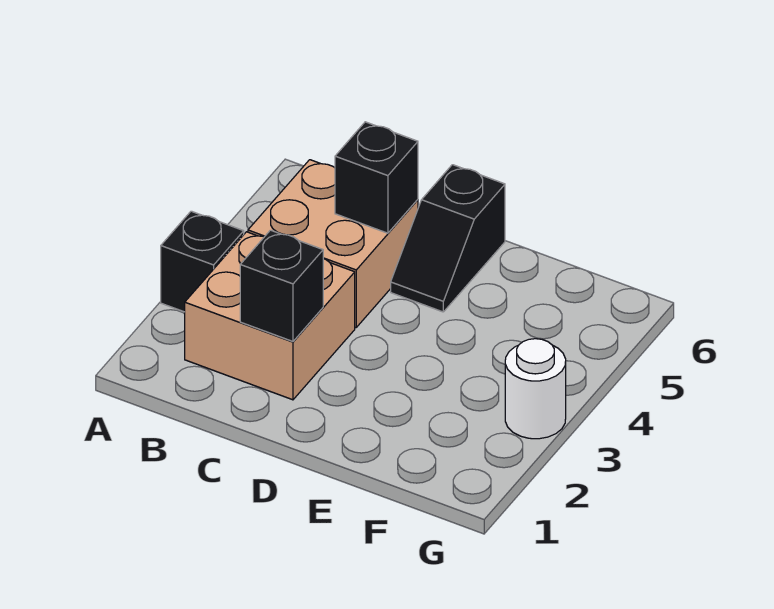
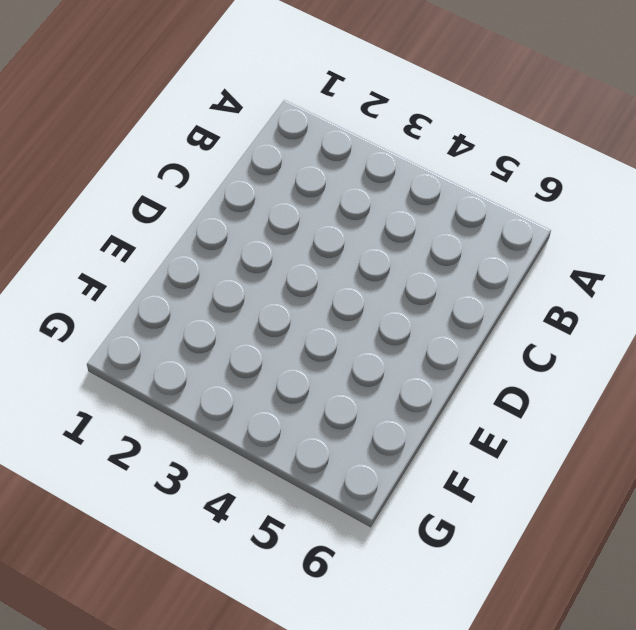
none -> black 1x1 brick [161,211,244,312]
none -> tan 2x2 brick [185,232,355,400]

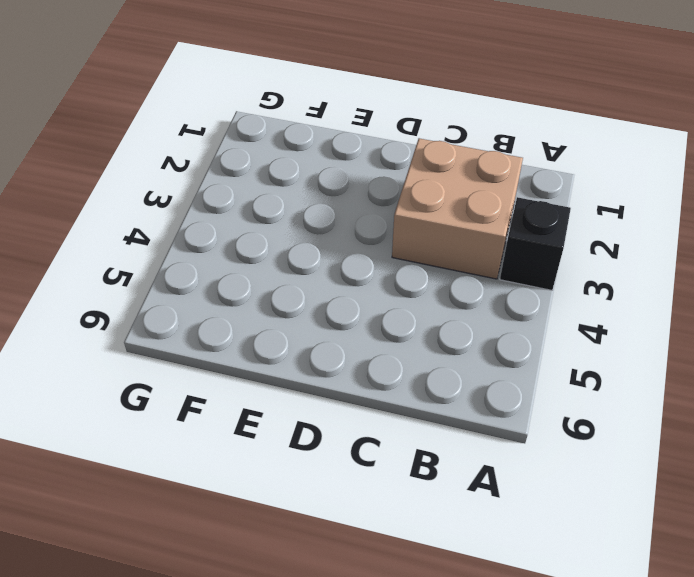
none -> tan 2x2 brick [248,160,418,327]
none -> black 1x2 slope [391,165,505,312]

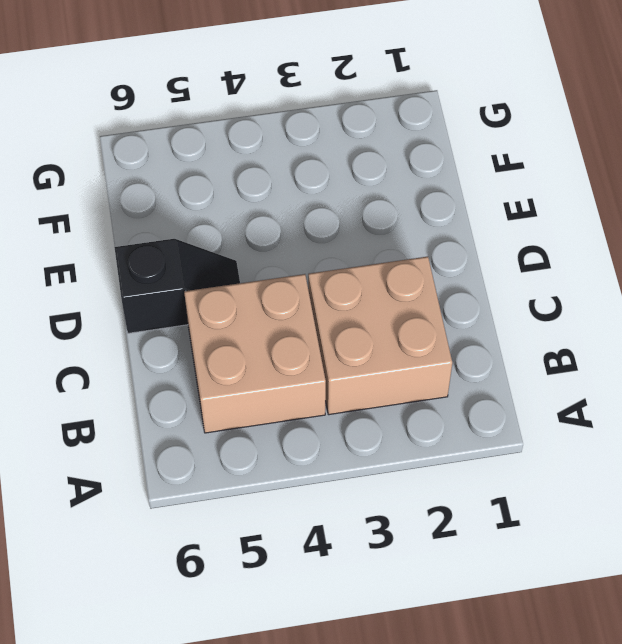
none -> black 1x1 brick [161,211,244,312]
none -> white 1x1 round brick [505,339,566,439]

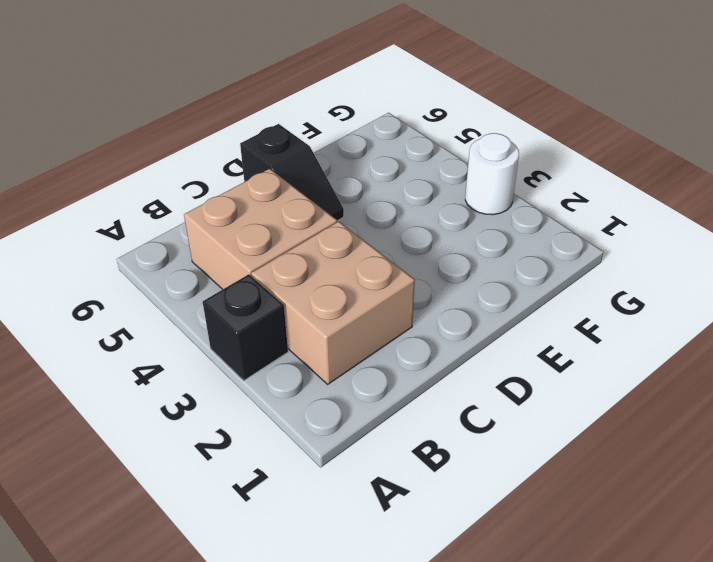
none -> black 1x1 brick [240,230,323,341]
none -> black 1x1 brick [335,122,418,233]

